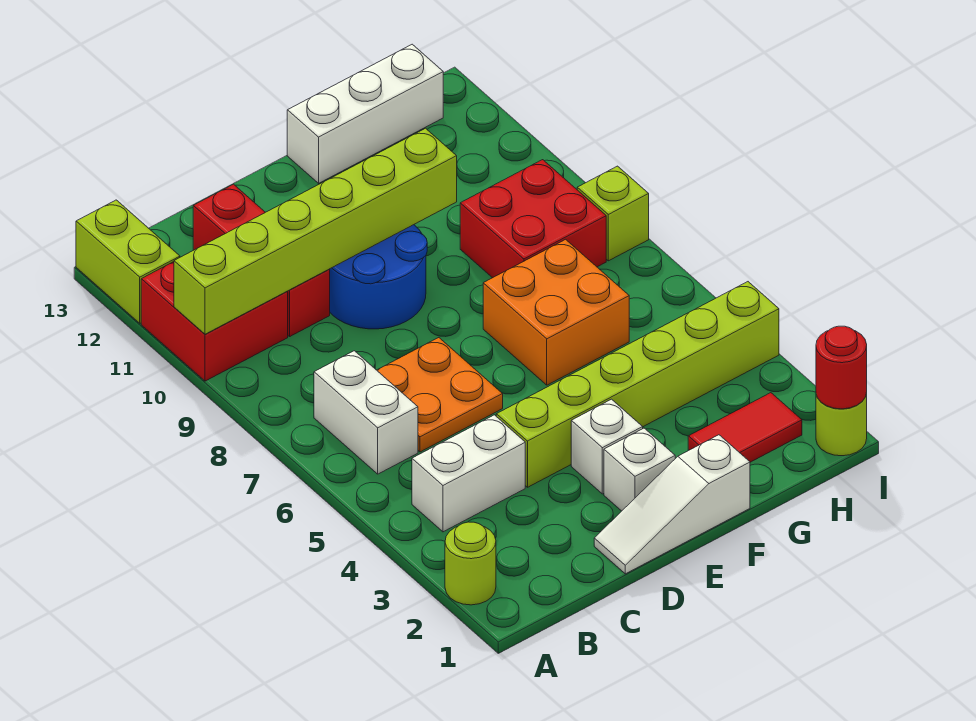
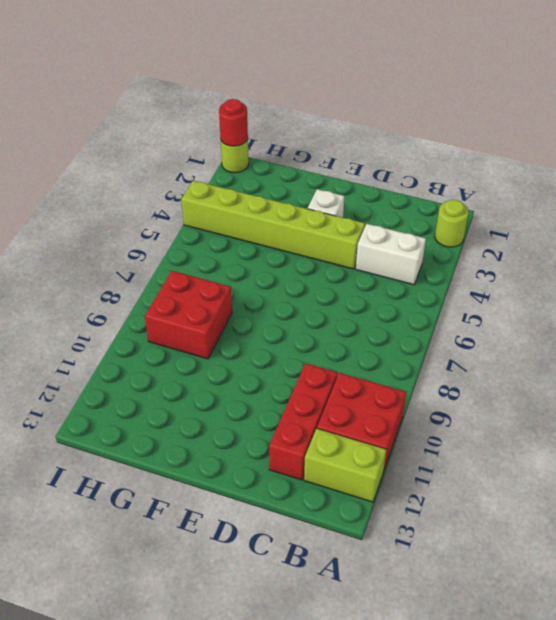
lime 1x2 brick [304,429,387,502] -> lime 1x2 brick turned to [76,200,180,323]
none -> white 1x2 brick [314,351,418,474]
none -> orange 2x2 plate [377,338,503,452]
none -> white 1x3 slope [594,435,750,574]

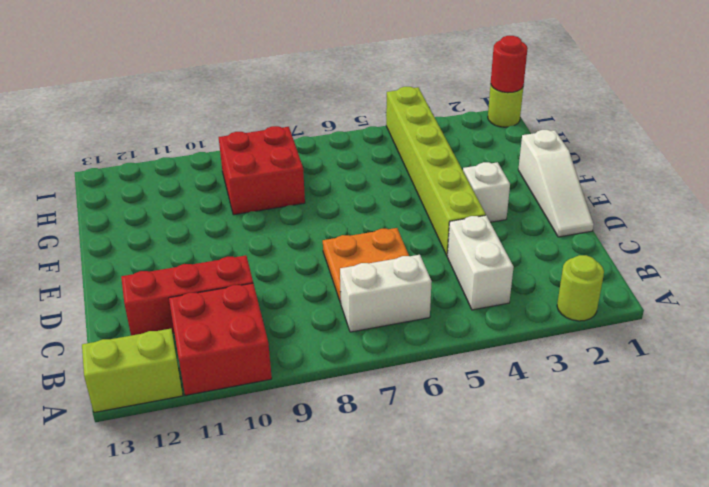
none -> blue 2x2 round brick [330,225,427,329]
none -> white 1x1 brick [604,428,675,511]
none -> orange 2x2 brick [483,239,629,385]

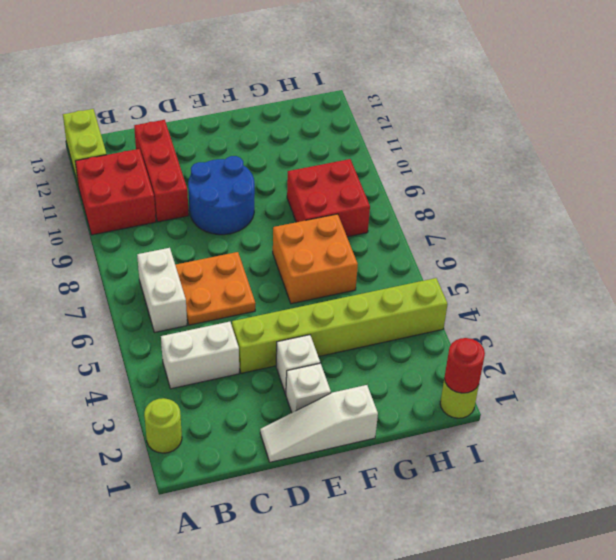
none -> white 1x3 brick [287,44,443,183]
none -> red 1x2 tile [688,393,802,462]
none -> lime 1x1 brick [577,166,649,261]

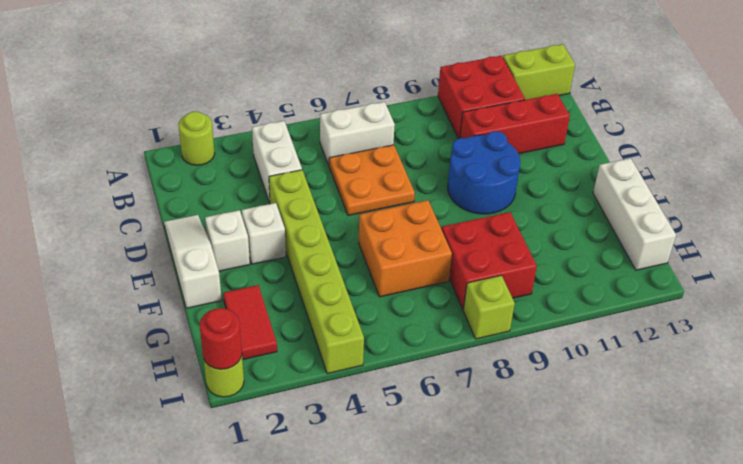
none -> lime 1x6 brick [174,128,457,334]

